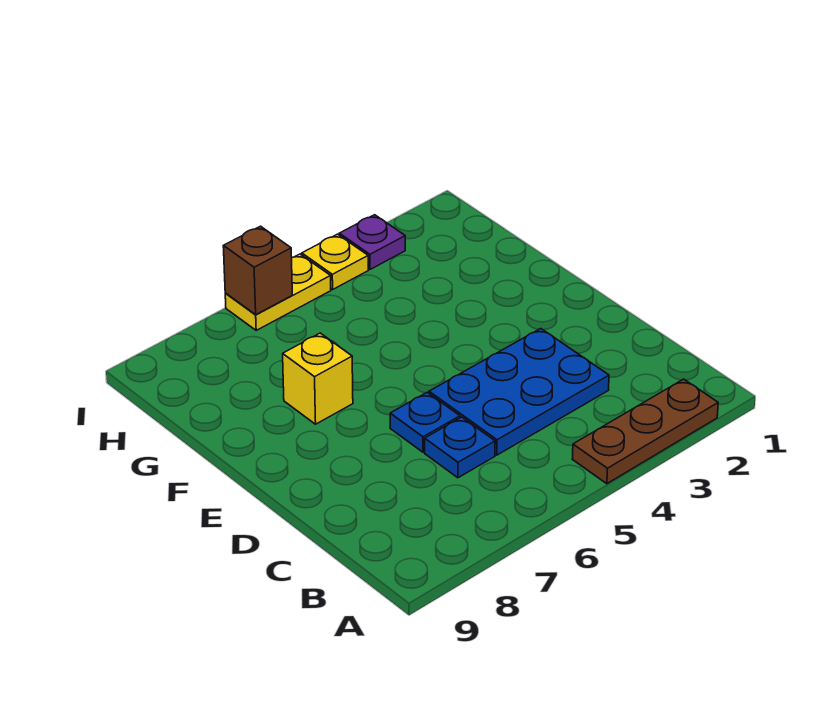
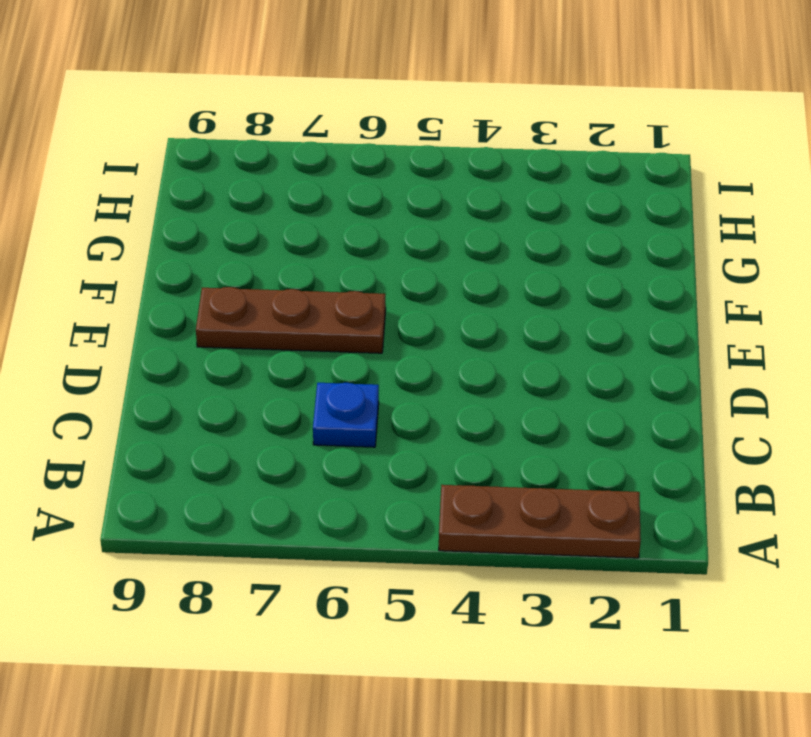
brown 1x3 plate [196,287,386,353] -> none
none -> blue 2x3 plate [429,329,609,455]
none -> blue 1x1 plate [390,392,460,452]

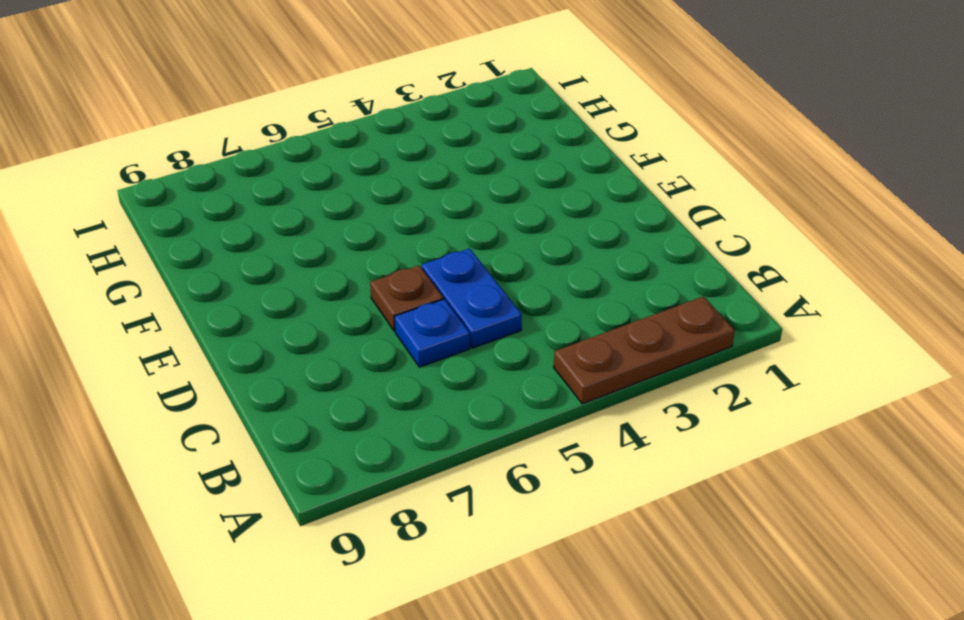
blue 1x2 plate [422,248,522,348] -> blue 2x3 plate [429,329,609,455]
brown 1x1 plate [370,265,443,331] -> blue 1x1 plate [390,392,460,452]
none -> yellow 1x1 brick [283,333,353,424]
none -> purple 1x1 plate [339,215,405,269]

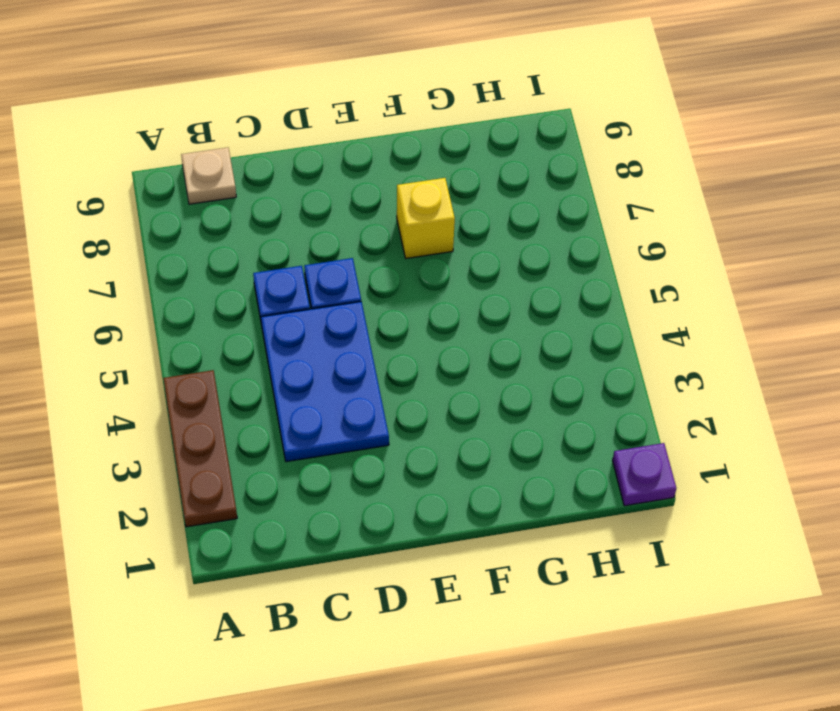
tan 1x1 plate [181,148,236,204] -> none
purple 1x1 plate [613,443,676,506] -> purple 1x1 plate moved to [339,215,405,269]
none -> yellow 1x1 plate [302,234,368,289]
none -> yellow 1x2 plate [225,254,331,330]

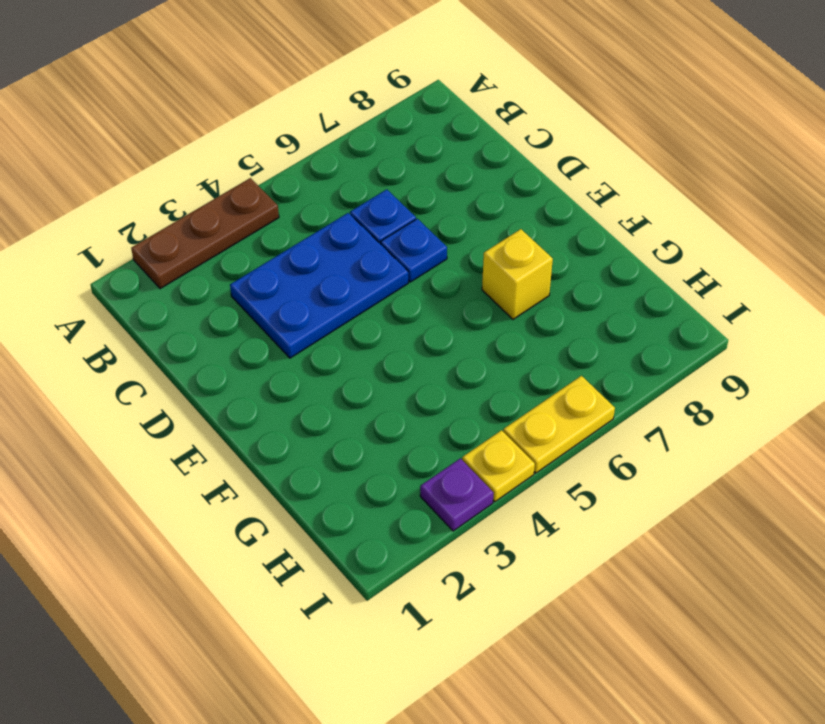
none -> brown 1x1 brick [223,226,292,314]

